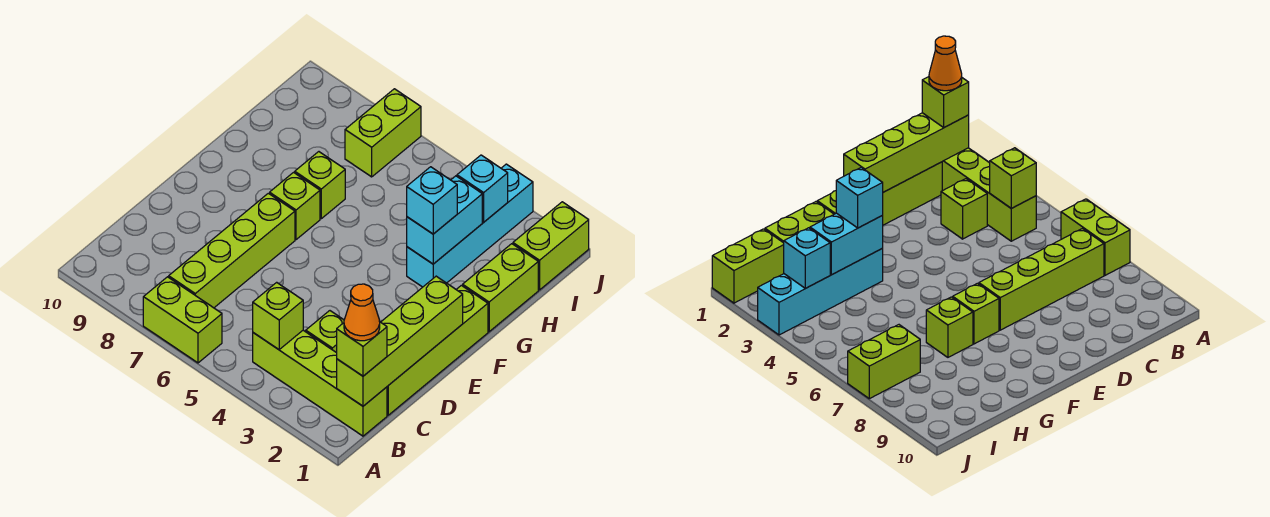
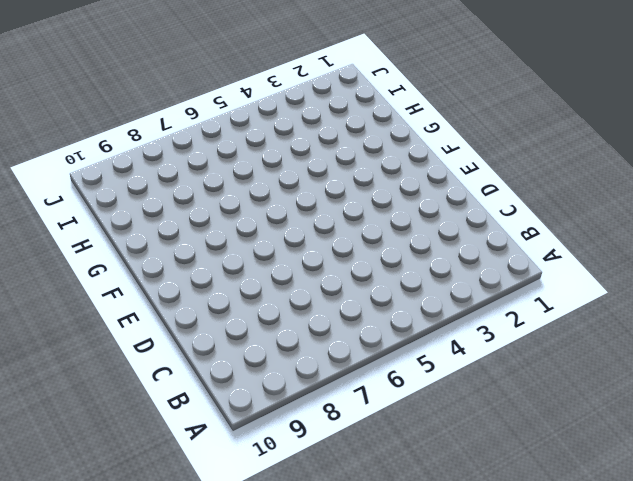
none -> lime 1x2 brick [143,277,222,363]
none -> lime 1x4 brick [253,330,387,436]
none -> lime 1x4 brick [169,193,295,308]

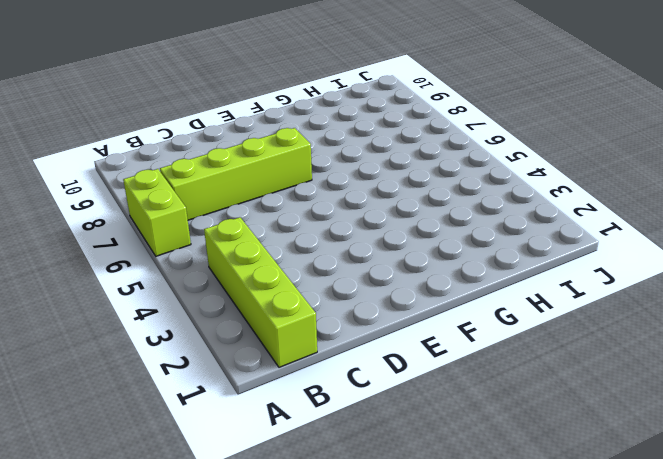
none -> lime 1x4 brick [387,285,488,415]
none -> lime 1x1 brick [306,311,344,353]
none -> lime 1x1 brick [270,172,320,240]

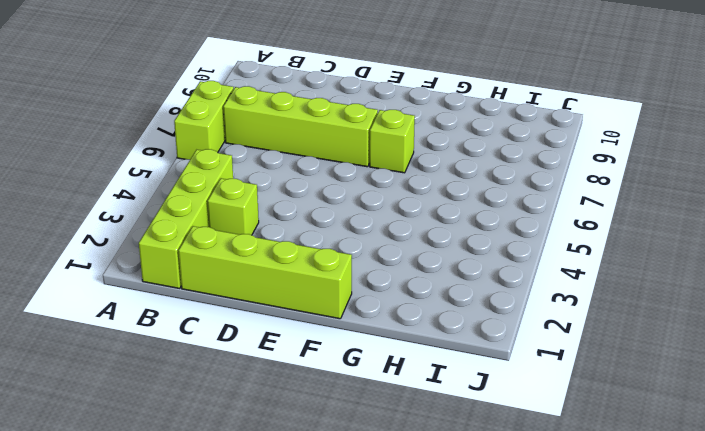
none -> lime 1x2 brick [463,244,538,332]
none -> cyan 1x4 brick [407,164,533,287]
none -> lime 1x1 brick [295,152,345,219]

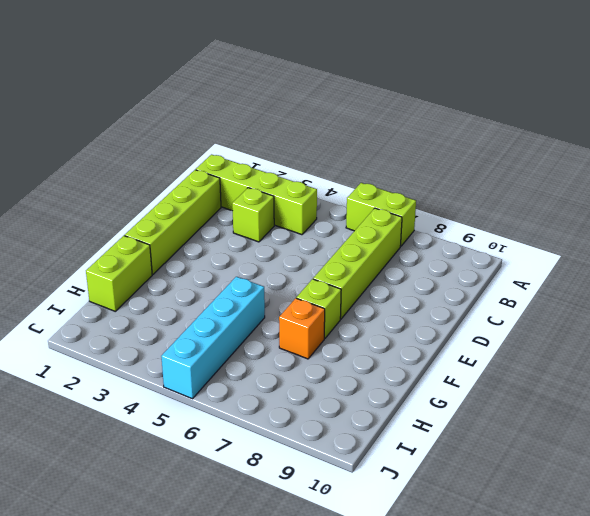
cyan 1x4 brick [161,277,265,399] -> cyan 1x4 brick moved to [407,164,533,287]
orange 1x1 brick [279,298,325,359] -> lime 1x1 brick [295,152,345,219]
none -> lime 1x2 brick [513,202,589,290]
none -> lime 1x2 brick [345,89,421,177]
none -> lime 1x4 brick [337,276,463,406]

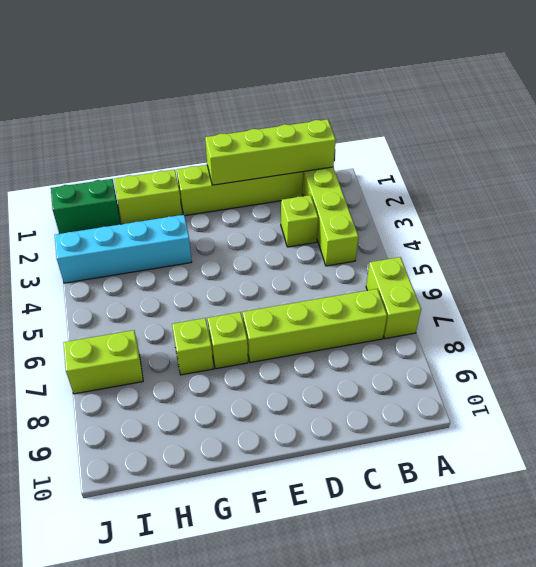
green 1x2 brick [51,179,120,234] -> lime 1x2 brick [513,202,589,290]
none -> lime 1x1 brick [253,282,303,350]
none -> cyan 1x2 brick [407,176,482,264]
none -> cyan 1x1 brick [457,155,508,222]

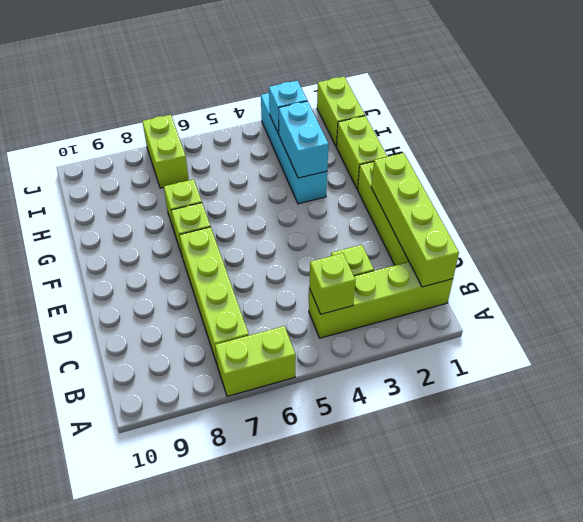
none -> lime 1x1 brick [337,322,387,376]
none -> cyan 1x1 brick [407,167,457,234]
none -> orange 1x1 cone [344,284,380,341]

